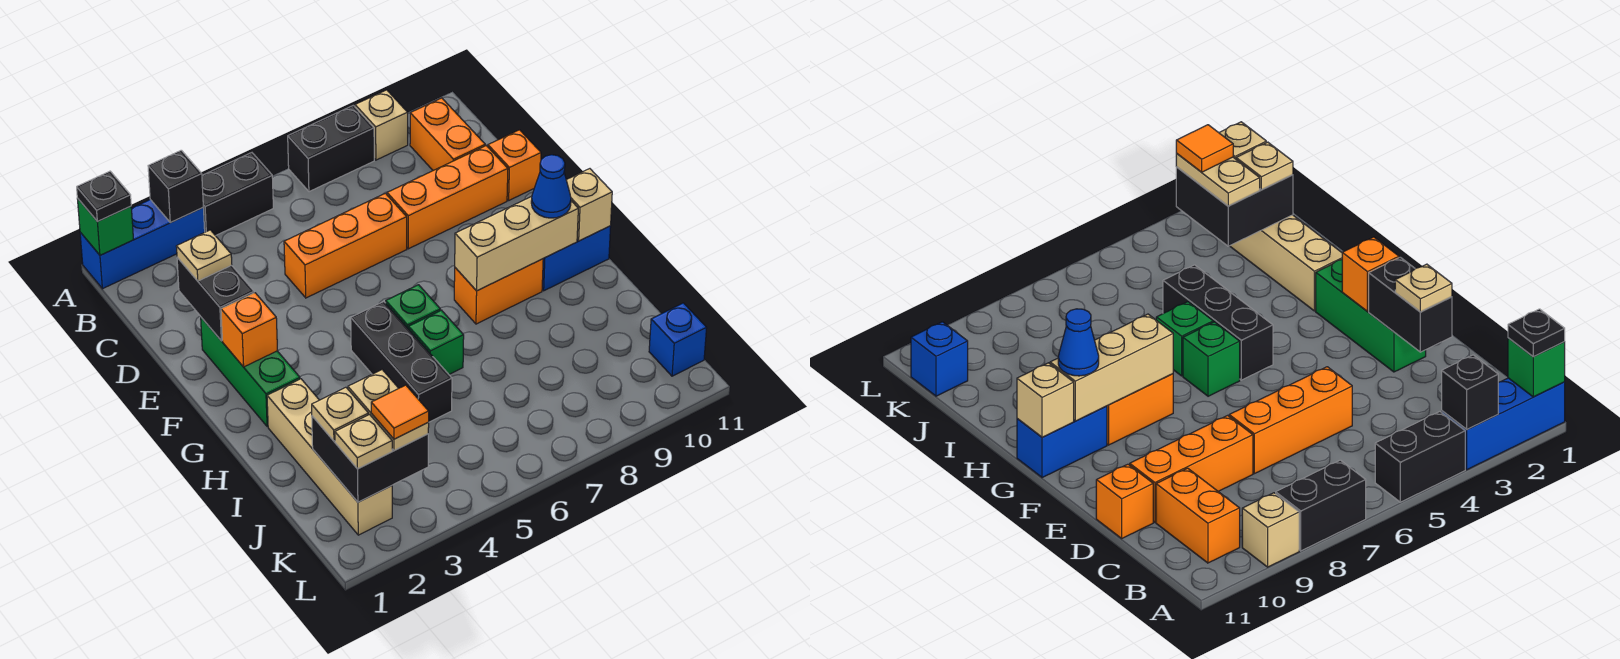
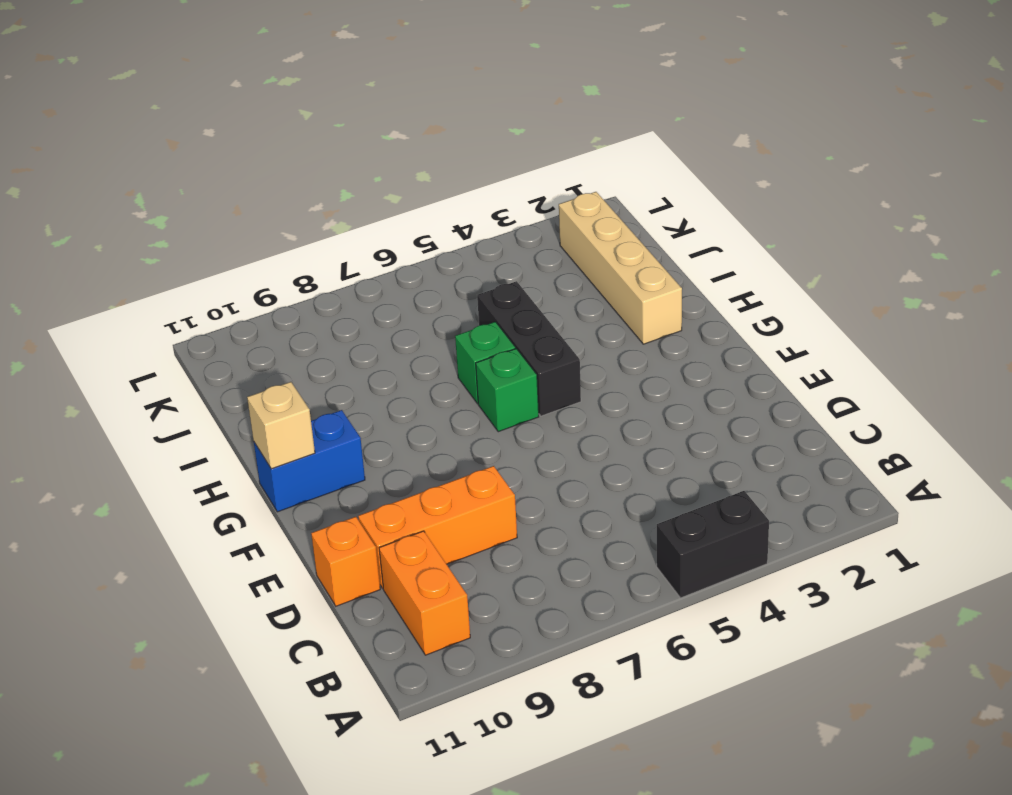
none -> blue 1x3 brick [80,200,205,289]
none -> black 1x2 brick [288,105,374,192]
none -> tan 1x1 brick [355,90,408,160]
none -> orange 1x3 brick [284,193,407,298]

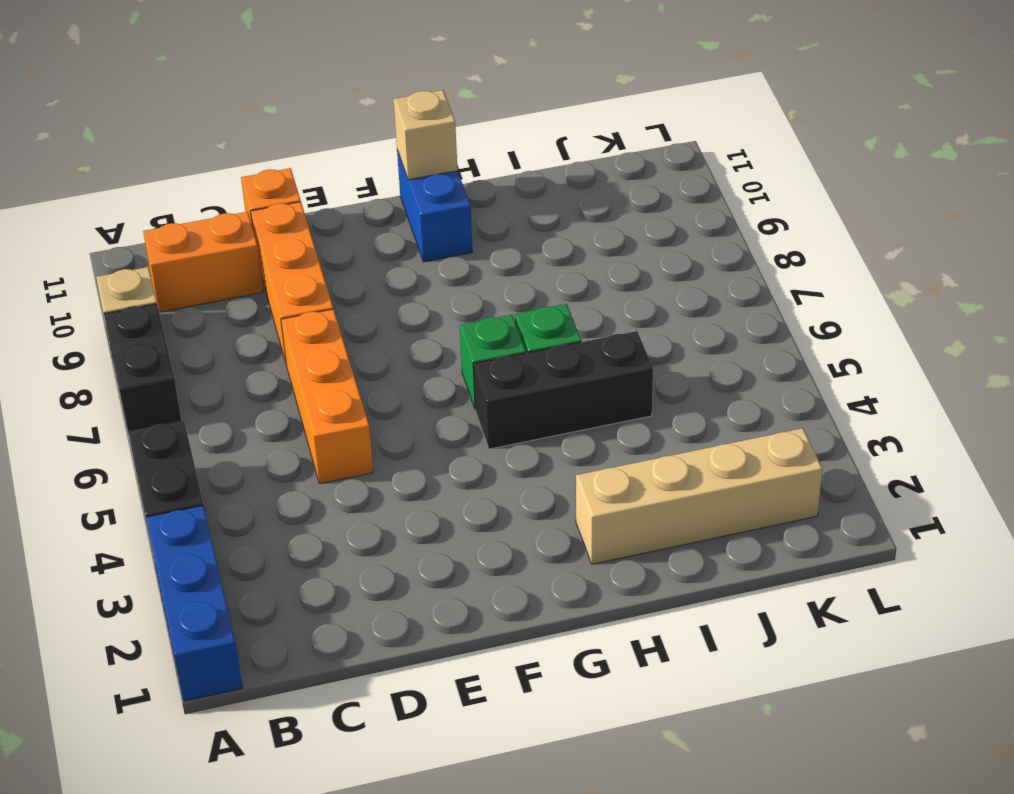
none -> green 1x3 brick [201,317,300,427]
none -> orange 1x2 brick [454,259,543,324]
none -> blue 1x1 brick [649,303,707,376]
none -> green 1x1 brick [77,198,134,255]

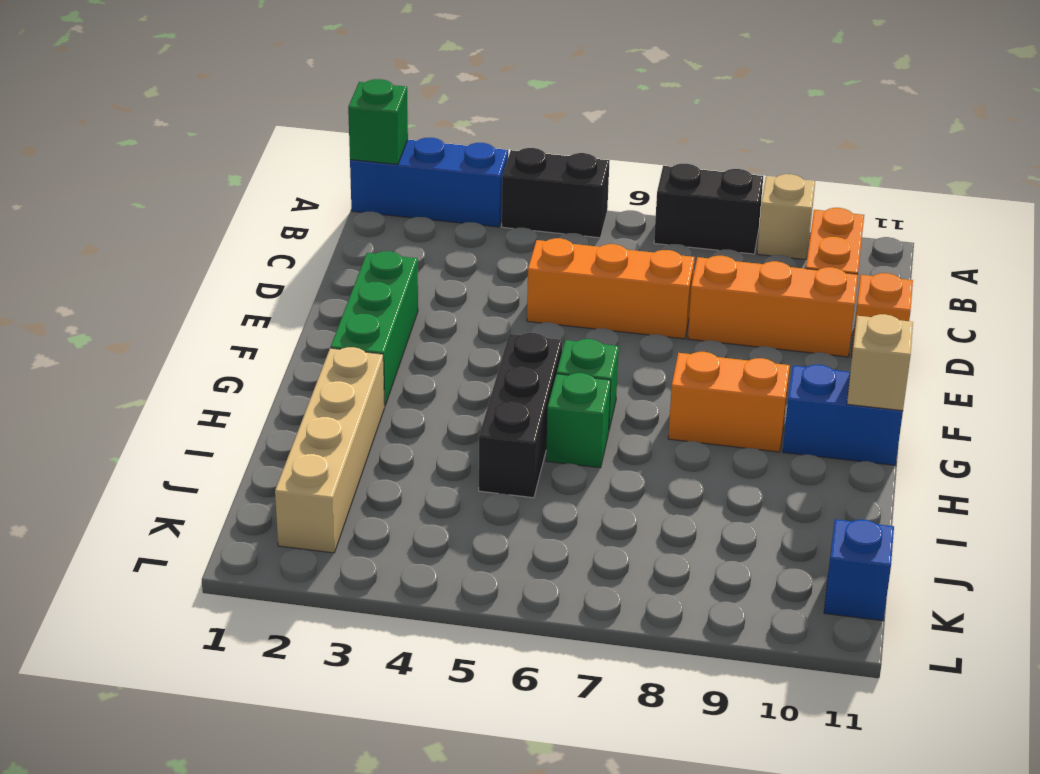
none -> black 1x1 brick [148,150,203,223]
none -> black 1x2 brick [177,257,254,341]
none -> orange 1x1 brick [221,293,278,367]
none -> tan 1x3 brick [455,196,578,291]

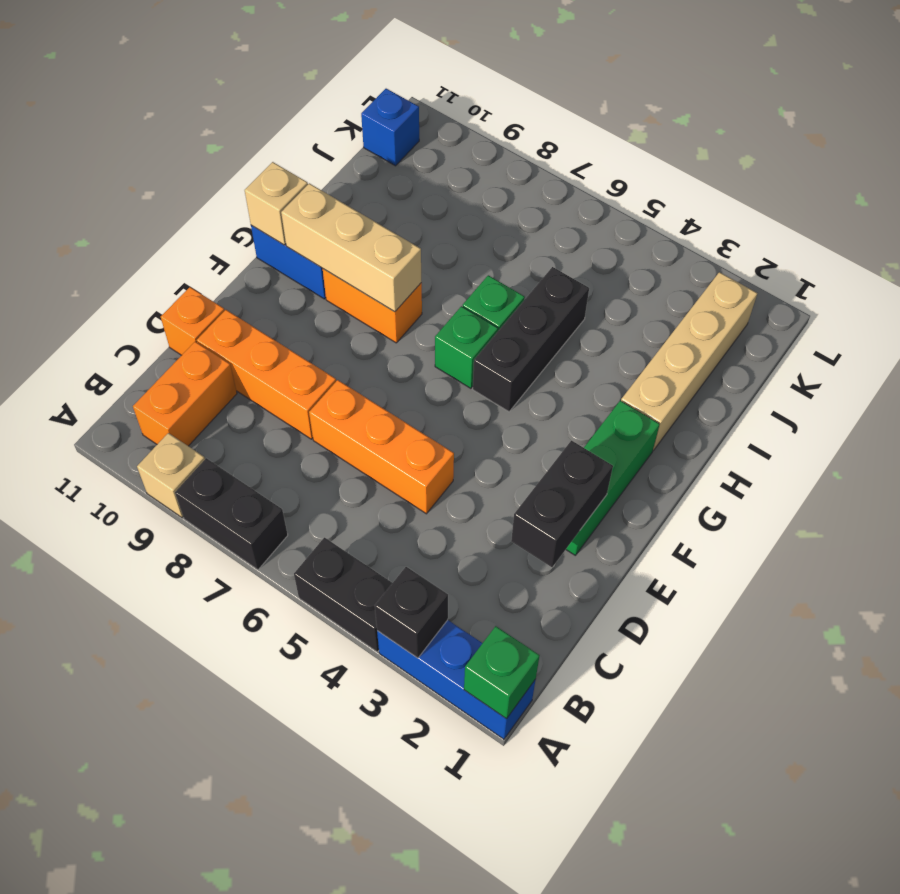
none -> orange 1x1 brick [221,293,278,367]
none -> black 2x2 brick [312,416,428,502]
none -> black 1x1 plate [77,171,131,222]
none -> tan 1x1 plate [176,230,232,281]

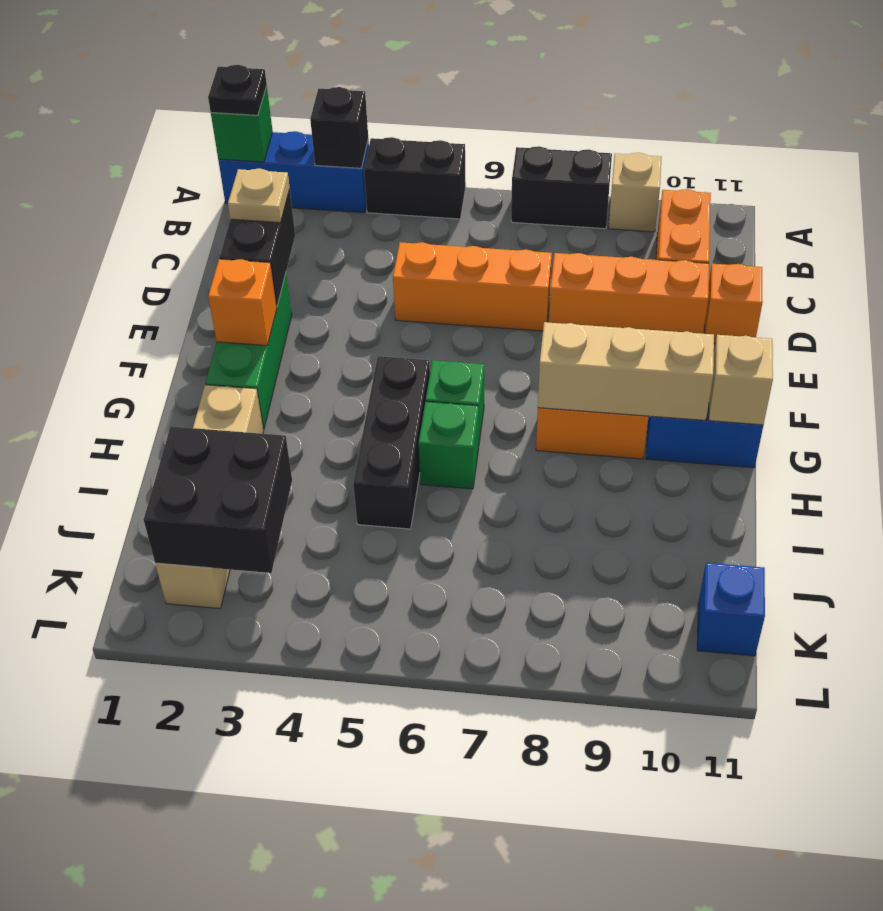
none -> blue 1x1 cone [531,155,571,218]
none -> tan 1x1 plate [312,387,368,441]
none -> tan 1x2 plate [348,370,429,451]
none -> tan 1x1 plate [335,415,392,469]

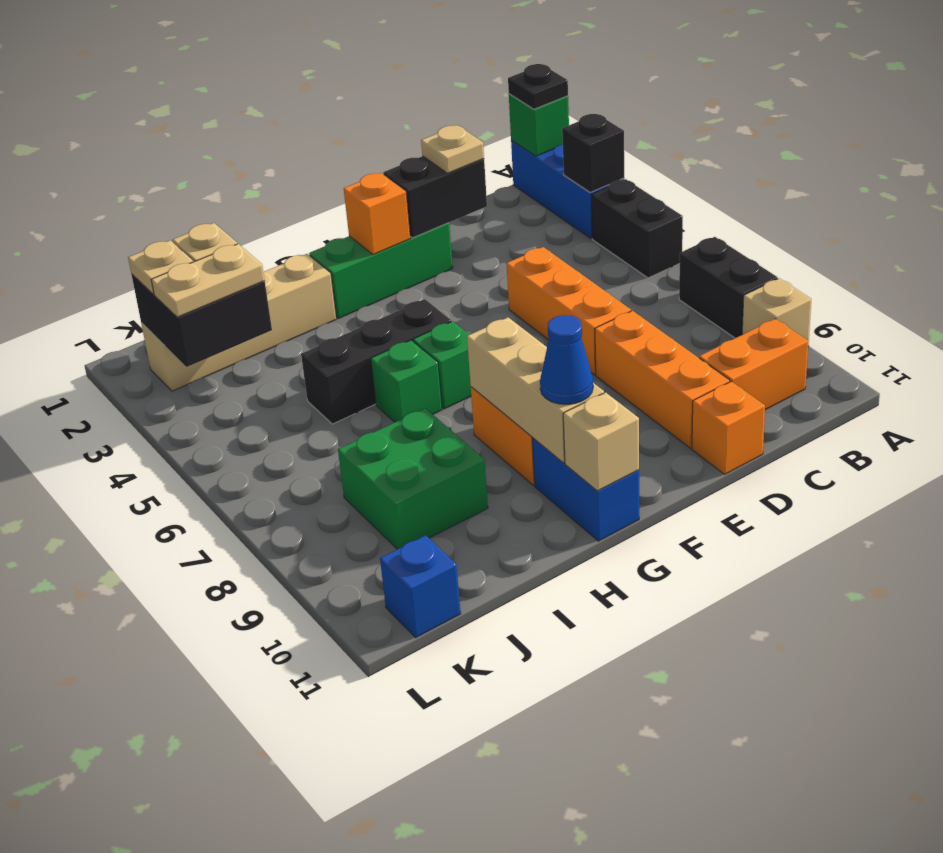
green 2x2 brick [338,408,488,549] -> none
none -> orange 1x1 tile [371,385,429,439]

